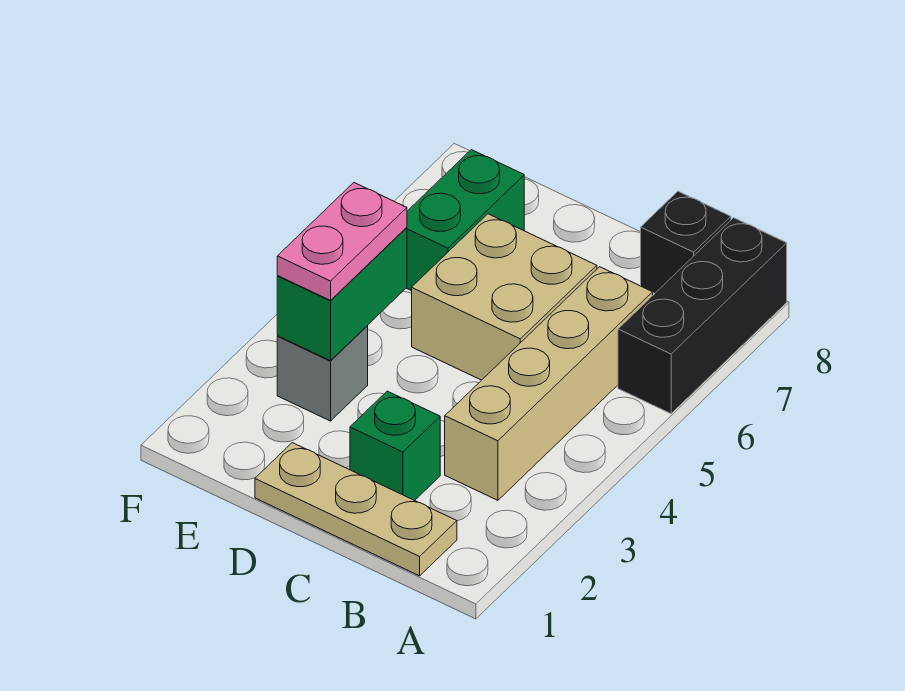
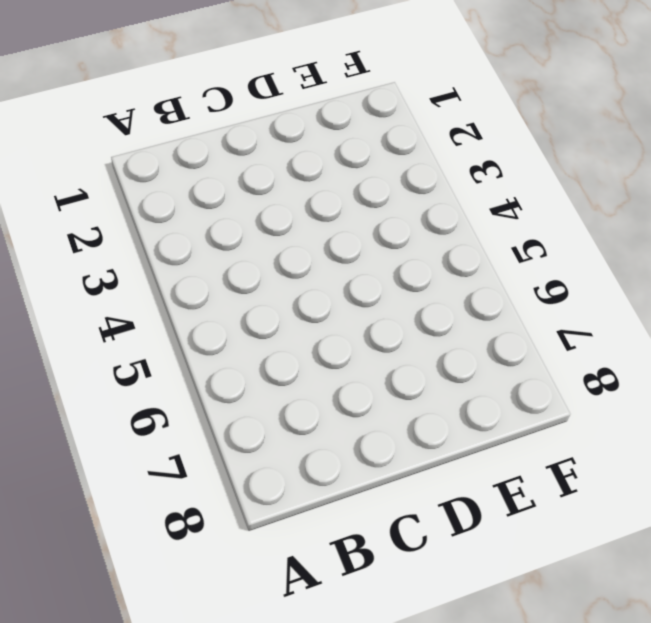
none -> black 1x3 brick [618,218,787,414]
none -> tan 1x3 plate [255,443,457,576]

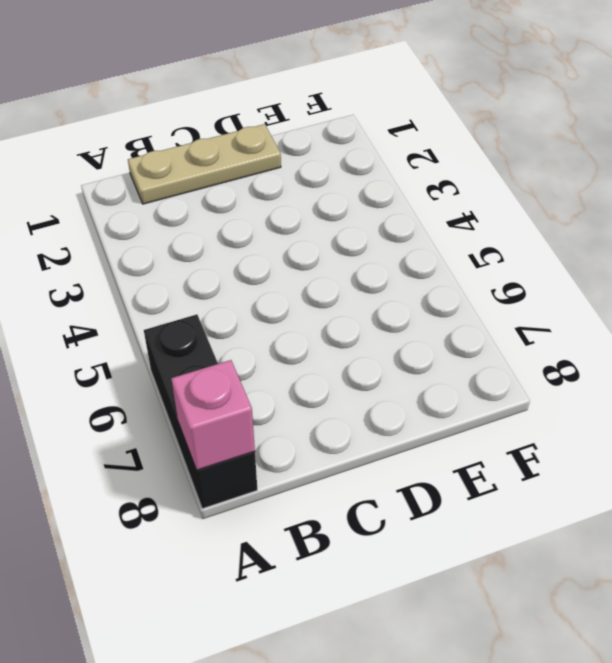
pink 1x1 brick [171,360,255,470] -> none
none -> tan 1x4 brick [445,267,653,500]
none -> black 1x1 brick [641,191,731,293]

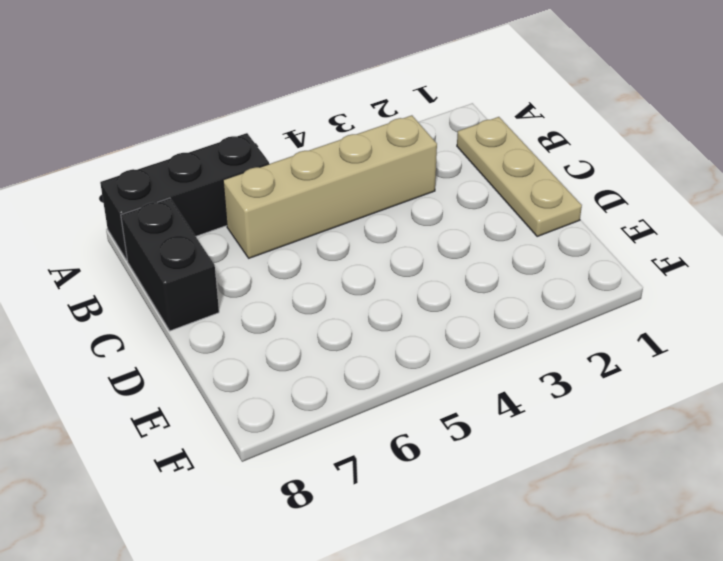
black 1x2 brick [121,198,219,331] -> black 1x1 brick [641,191,731,293]
none -> green 1x1 brick [350,391,440,501]
none -> tan 2x2 brick [412,214,597,380]

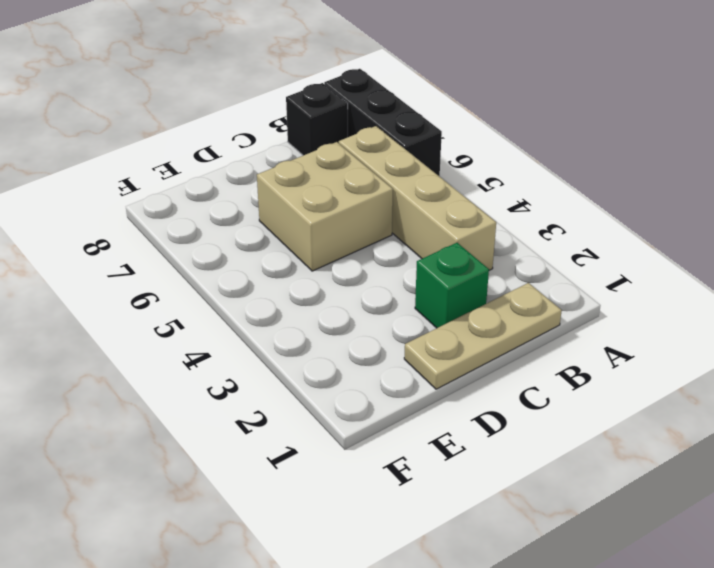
none -> grey 1x1 brick [277,325,368,421]
none -> green 1x2 brick [407,150,524,291]

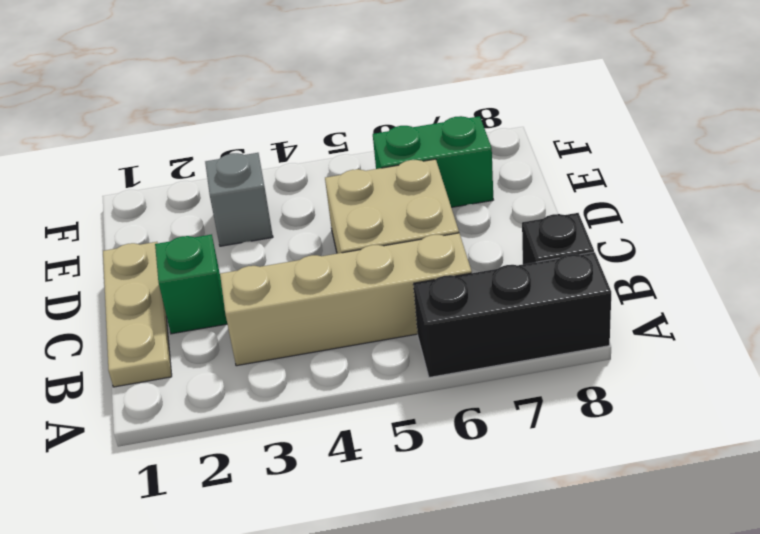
none -> green 1x2 brick [277,227,407,361]
none -> pink 1x2 plate [277,183,407,300]

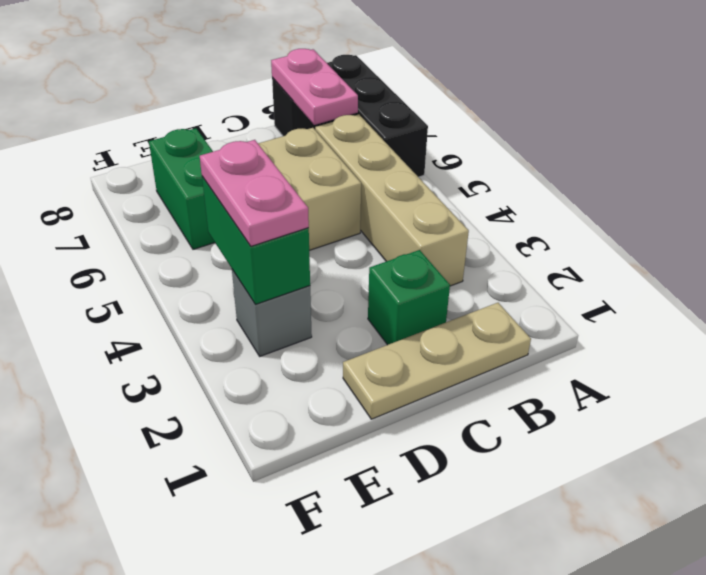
pink 1x2 plate [271,49,358,125] -> none

